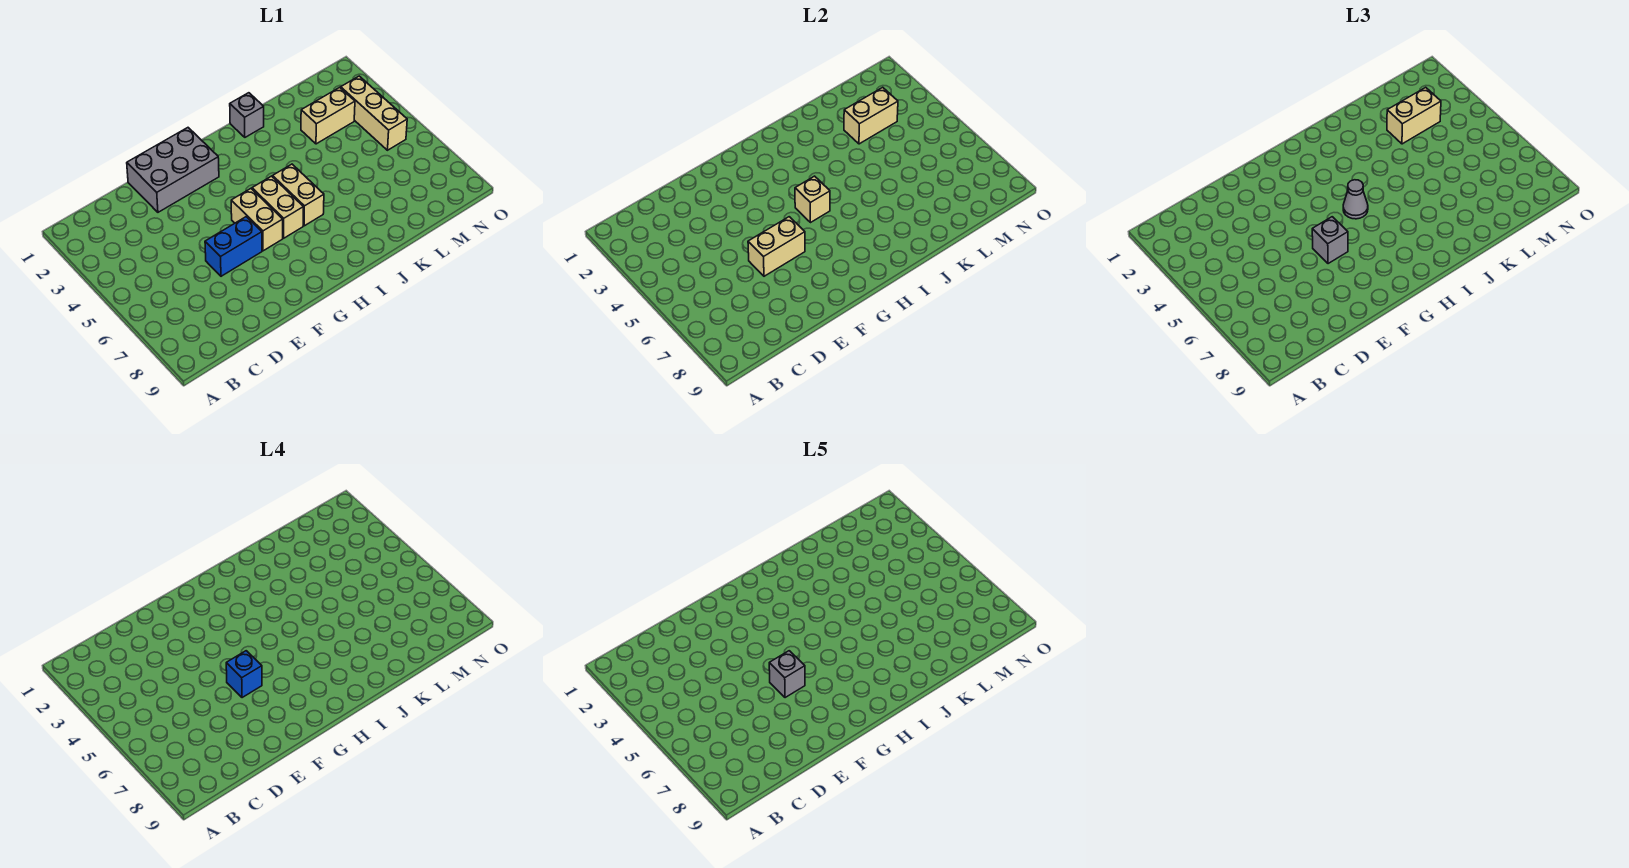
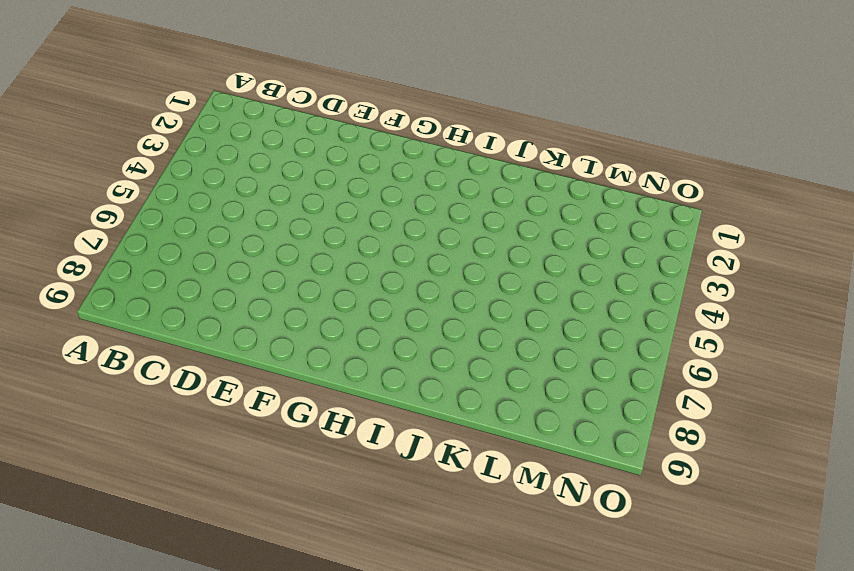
none -> grey 2x3 brick [127,128,219,212]
none -> blue 1x2 brick [205,217,262,276]
none -> tan 1x2 brick [231,189,283,251]

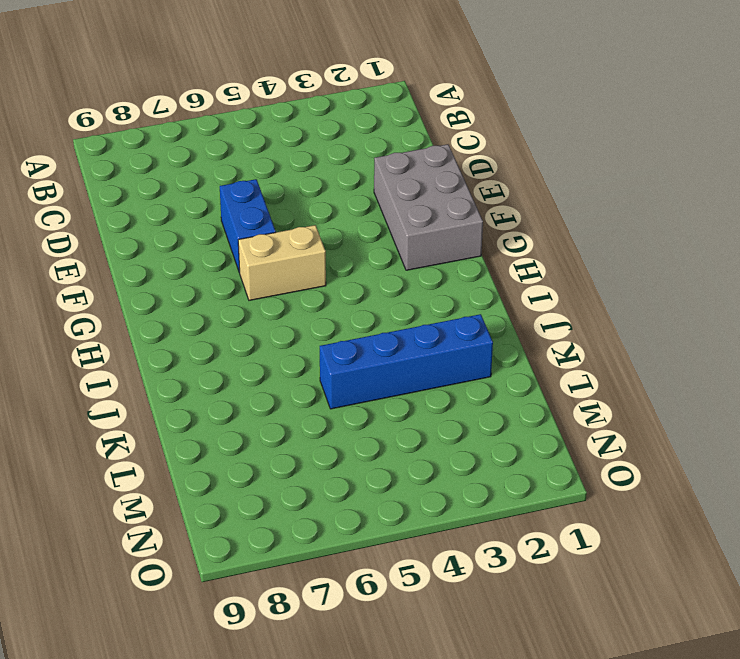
blue 1x4 brick [320,314,493,409] -> none
none -> tan 1x2 brick [252,176,303,238]
none -> tan 1x2 brick [273,164,324,226]
none -> grey 1x1 brick [230,93,264,137]

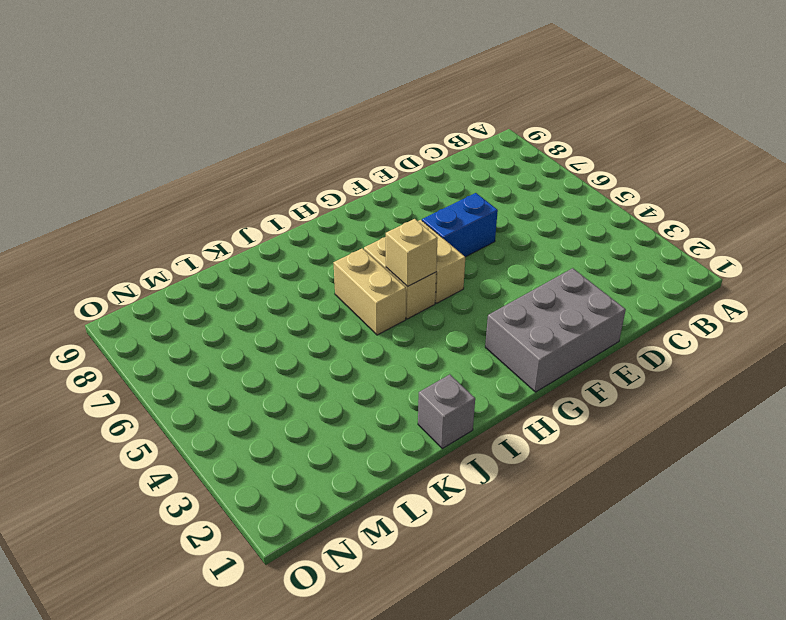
none -> tan 1x2 brick [301,87,355,144]
none -> tan 1x3 brick [341,76,407,150]
none -> tan 1x2 brick [748,217,805,276]

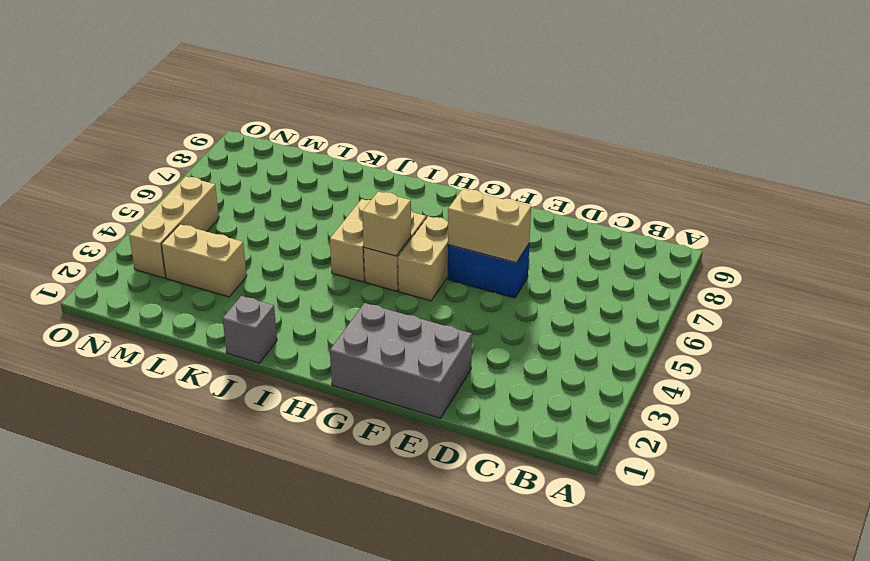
none -> tan 1x2 brick [844,87,898,144]
none -> grey 1x1 brick [1312,217,1348,264]
none -> grey 1x1 cone [1343,180,1368,219]

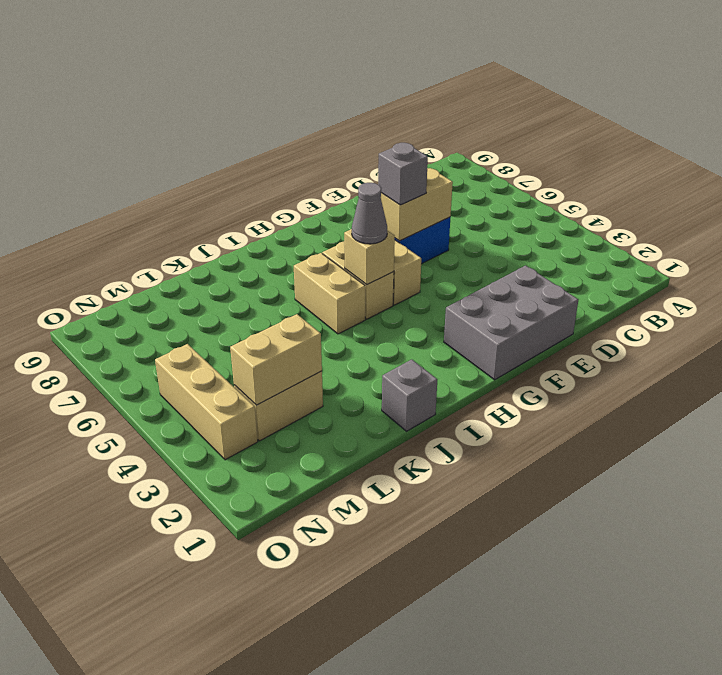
none -> tan 1x2 brick [1387,87,1441,144]
none -> blue 1x1 brick [226,651,262,698]
none -> grey 1x1 brick [769,651,805,698]

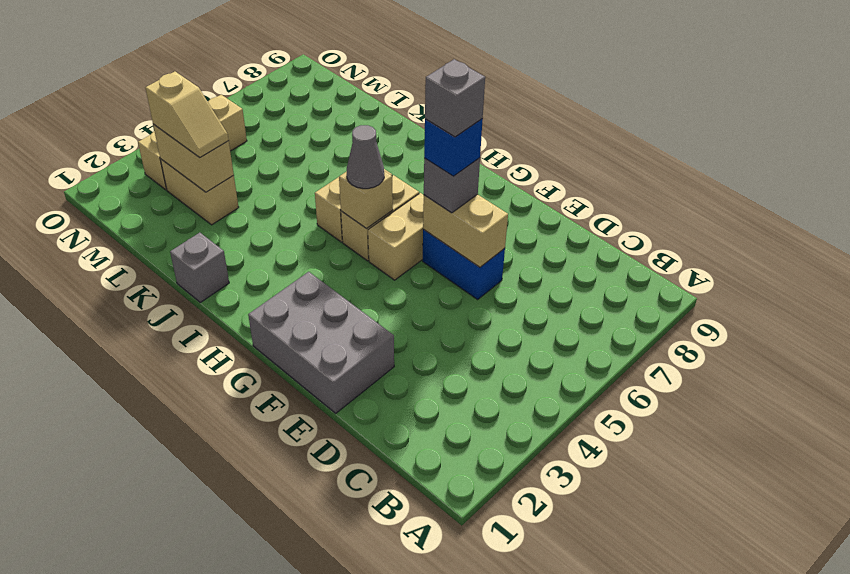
tan 1x2 slope [146,72,229,158] -> tan 1x2 brick [1387,87,1441,144]

